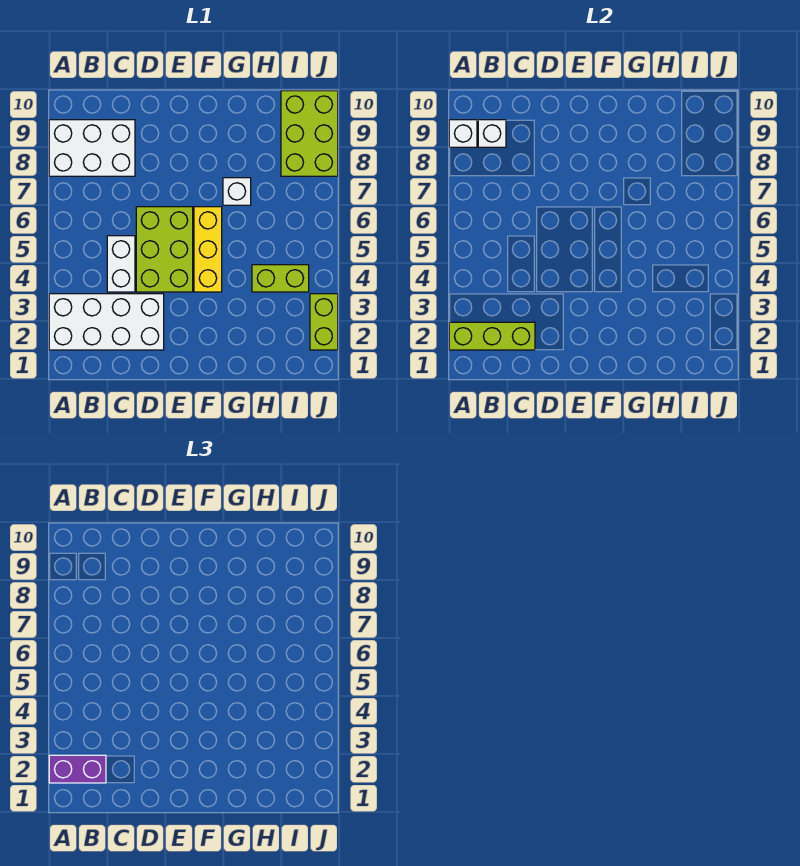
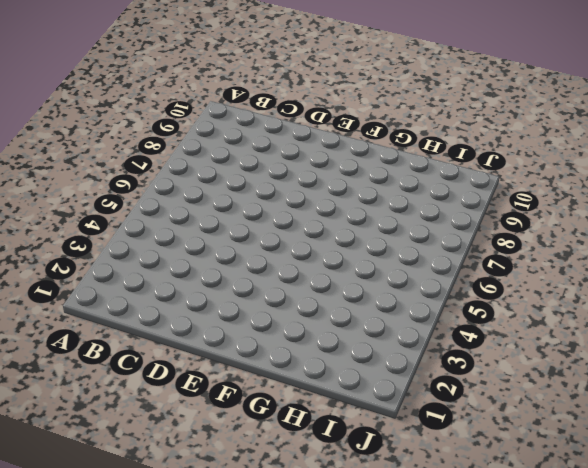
none -> white 2x4 brick [49,294,164,350]
none -> white 2x3 brick [49,120,135,176]
none -> white 1x2 brick [107,236,135,292]

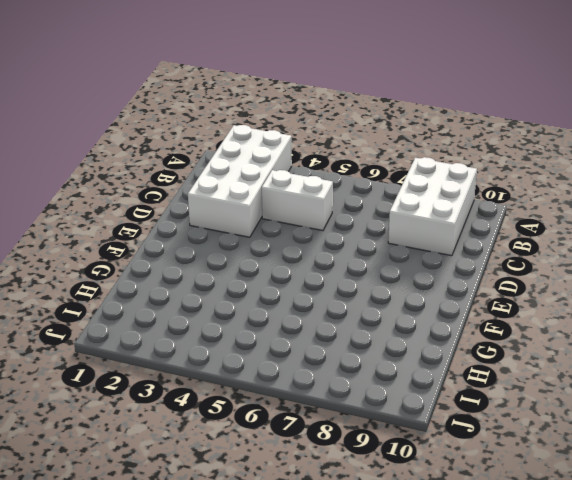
none -> lime 2x3 brick [136,207,193,292]
none -> yellow 1x3 brick [194,207,222,292]
none -> white 1x1 brick [223,178,251,205]

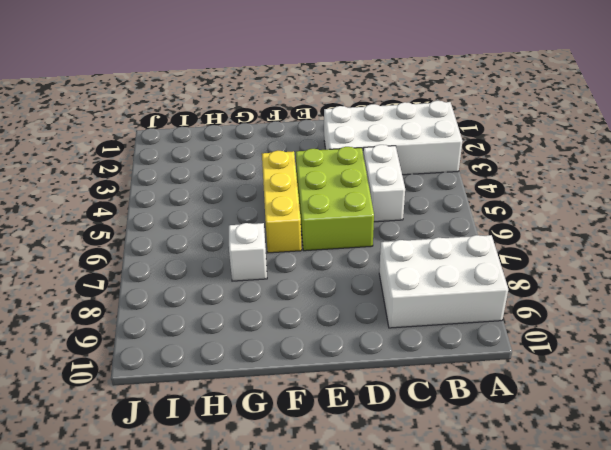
none -> lime 1x2 brick [252,265,309,292]
none -> lime 2x3 brick [281,91,338,176]
none -> lime 1x2 brick [310,294,338,350]

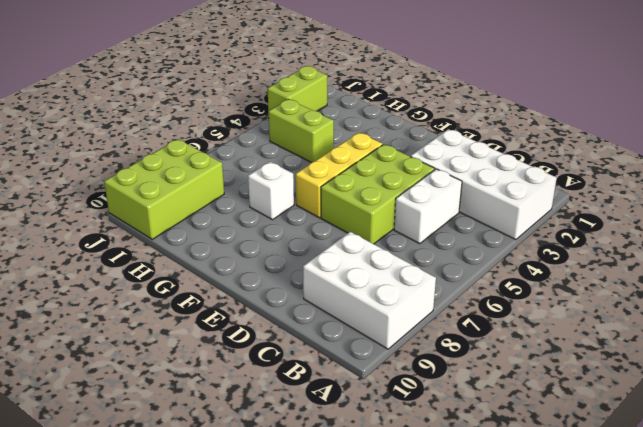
none -> lime 1x3 brick [449,322,535,350]
none -> white 1x1 brick [449,120,477,147]
none -> white 1x1 brick [478,120,506,147]

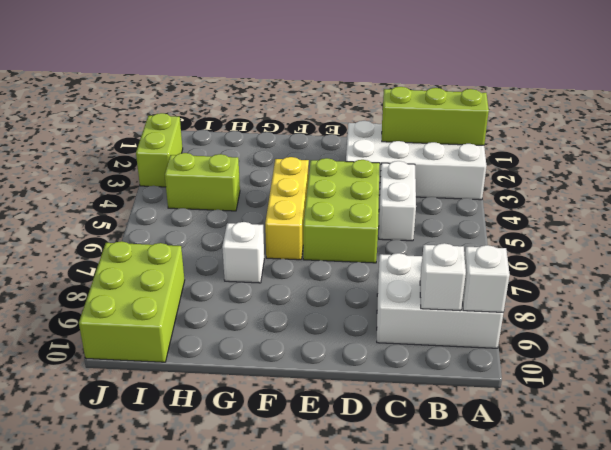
none -> purple 1x2 brick [49,755,106,783]

